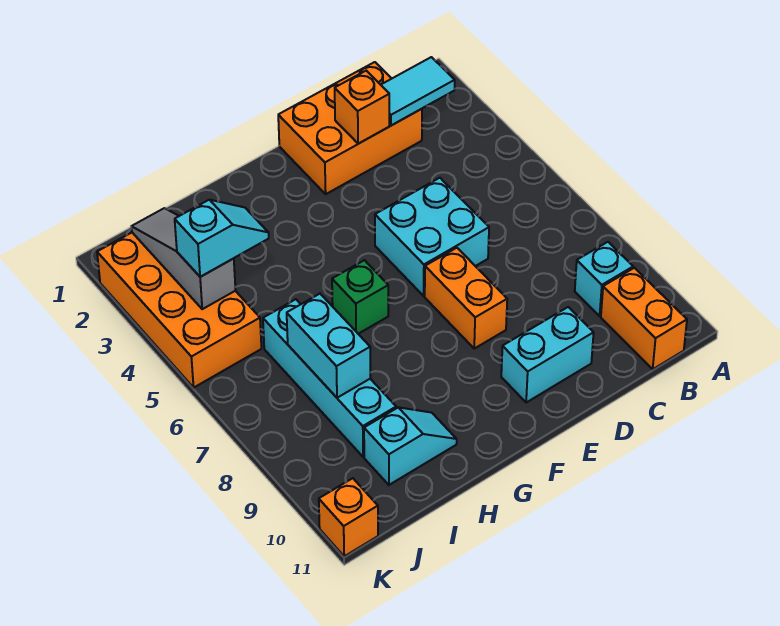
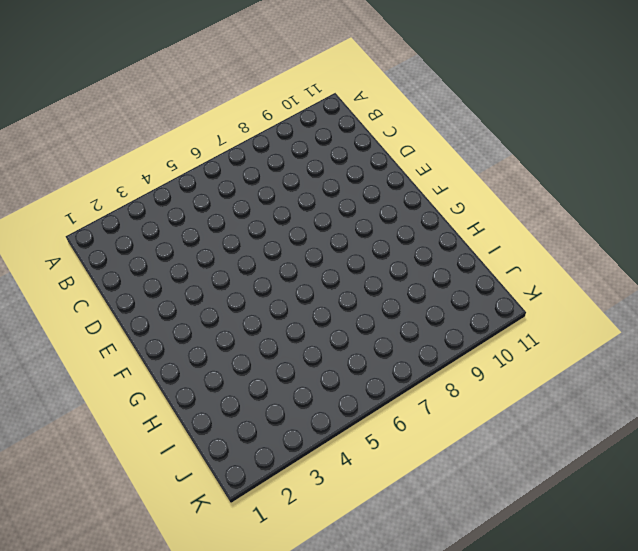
none -> cyan 1x1 brick [575,242,633,316]
none -> orange 1x2 brick [601,268,687,369]
none -> orange 2x3 brick [278,62,422,194]

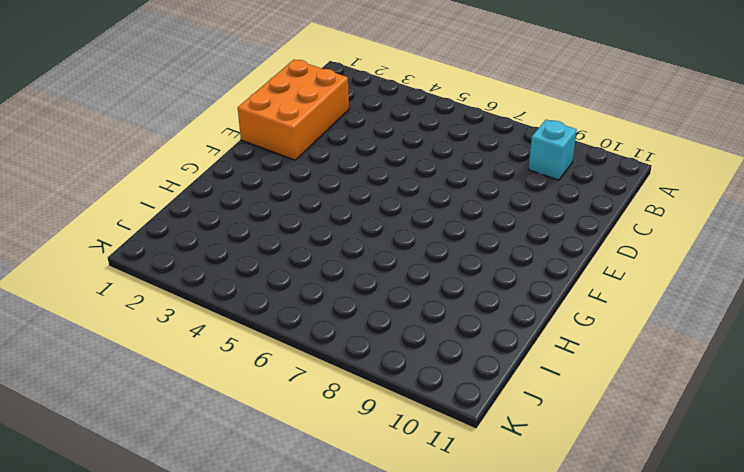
none -> orange 1x2 brick [601,268,687,369]
none -> cyan 2x2 brick [375,178,489,296]
none -> cyan 1x2 brick [501,307,594,402]

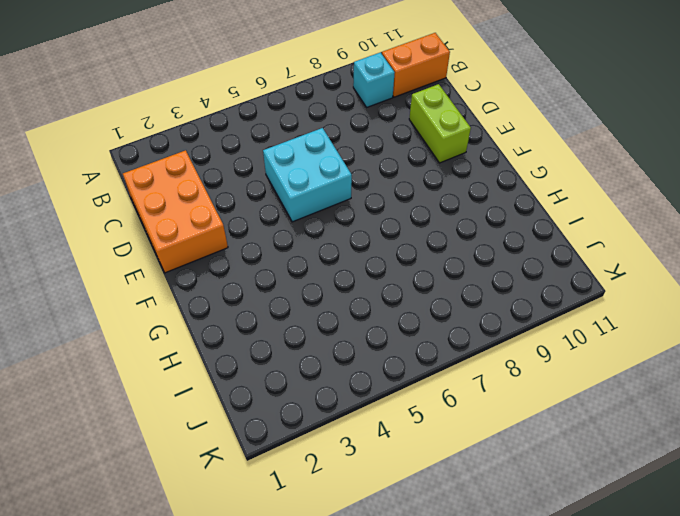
lime 1x2 brick [409,84,471,163] -> cyan 1x2 brick [501,307,594,402]
none -> orange 1x2 brick [425,248,507,348]
none -> green 1x1 brick [332,260,388,334]
none -> cyan 1x2 slope [364,407,457,485]

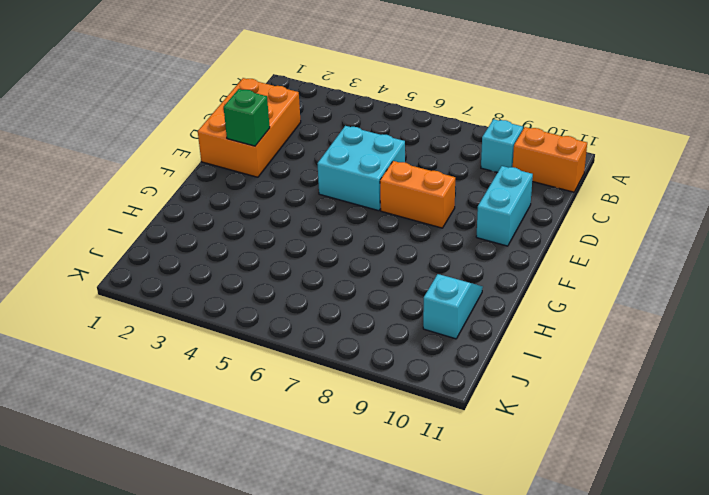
green 1x1 brick [224,89,270,146] -> green 1x1 brick moved to [332,260,388,334]
none -> cyan 1x4 brick [263,299,396,457]
none -> orange 2x4 brick [97,233,261,387]
none -> orange 1x1 brick [319,478,378,556]

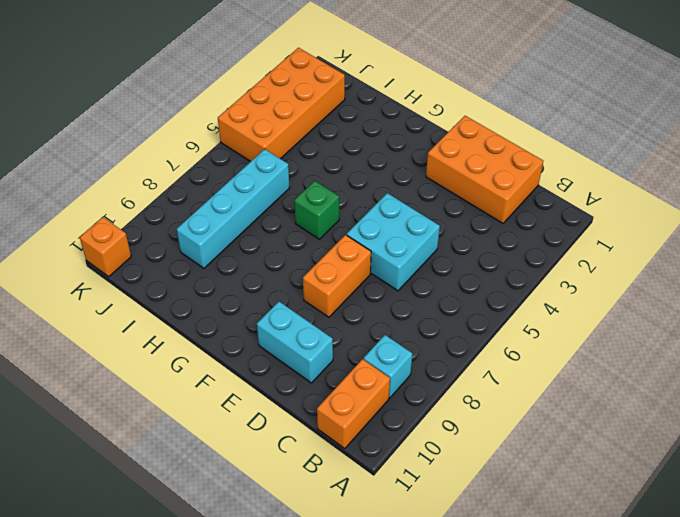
none -> cyan 1x2 slope [364,407,457,485]
none -> cyan 1x2 tile [381,57,455,126]
none -> orange 1x1 brick [335,71,389,144]

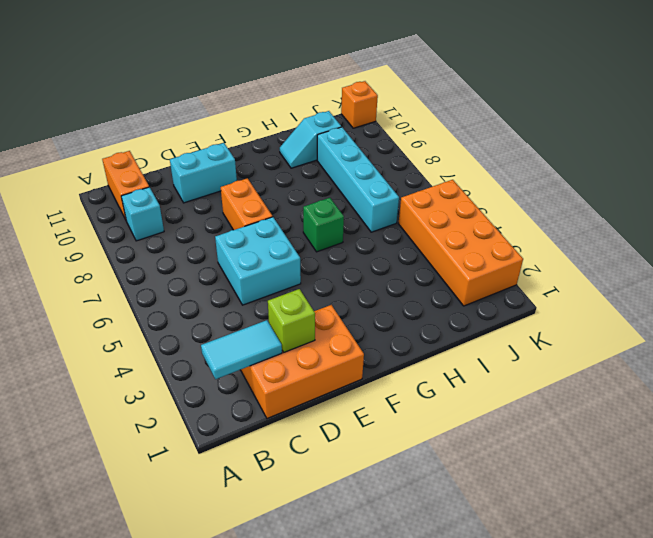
lime 1x1 brick [268,289,315,352] -> orange 1x1 brick [335,71,389,144]
none -> cyan 1x2 brick [287,294,370,398]
none -> grey 1x3 slope [131,208,236,309]
none -> cyan 1x2 slope [175,200,269,277]

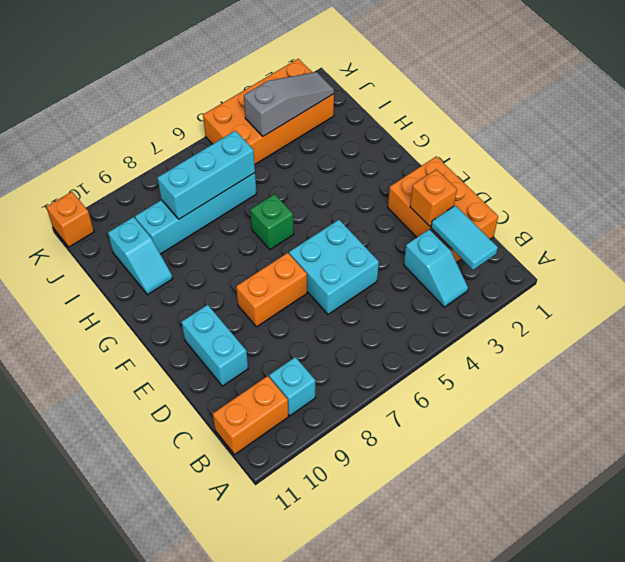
cyan 1x2 slope [404,229,468,307] -> cyan 1x2 slope moved to [175,200,269,277]
cyan 1x3 brick [157,131,255,219] -> cyan 1x2 brick [287,294,370,398]

